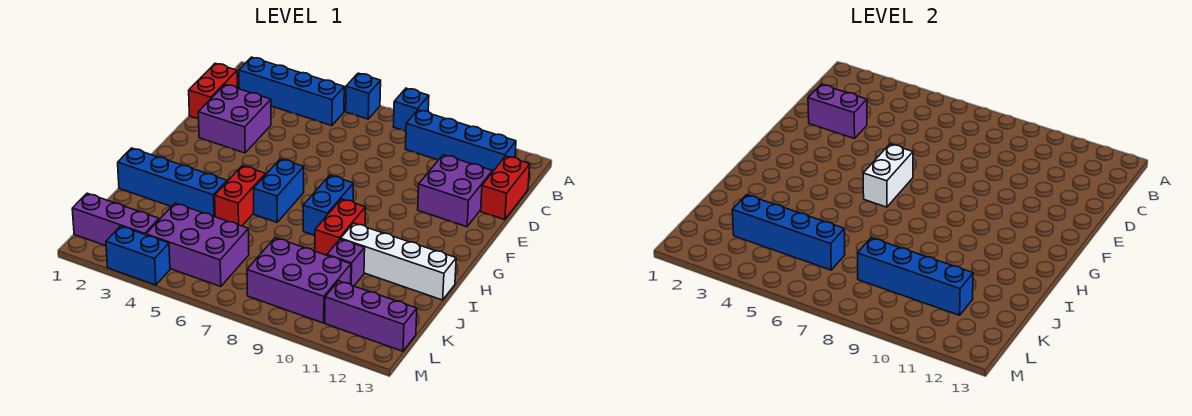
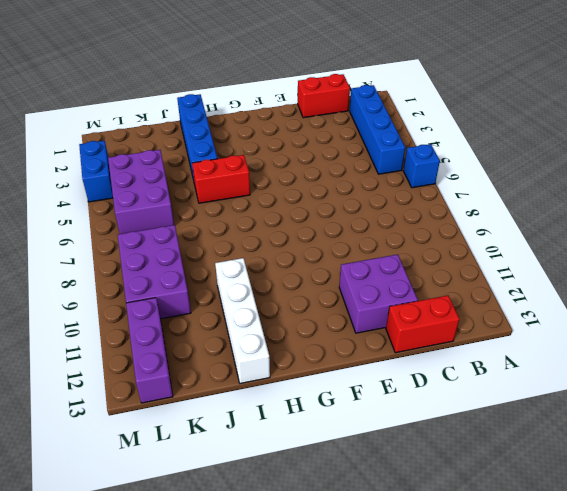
none -> blue 1x1 brick [393,88,429,131]
none -> blue 1x4 brick [405,110,516,172]
none -> purple 2x2 brick [198,85,271,153]

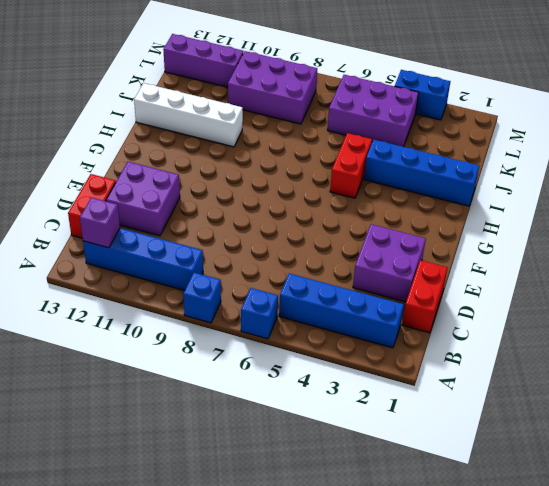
purple 1x1 brick [80,197,120,248] -> purple 1x1 brick moved to [327,239,365,286]
none -> blue 1x2 brick [253,159,304,222]
none -> blue 1x2 brick [303,175,353,235]
none -> red 1x2 brick [315,199,366,255]

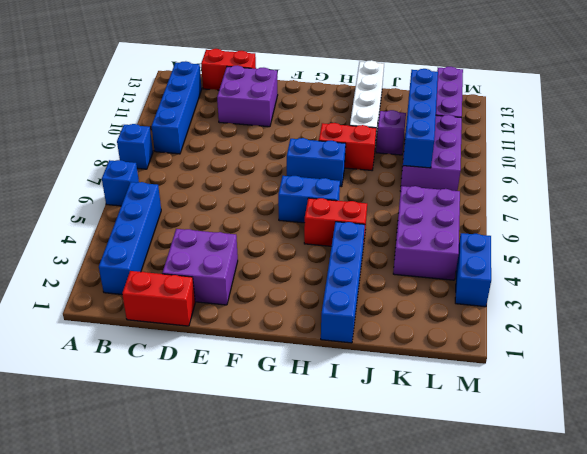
none -> purple 1x3 brick [72,193,159,246]
none -> purple 1x2 brick [808,84,867,139]
none -> white 1x2 brick [863,144,913,207]

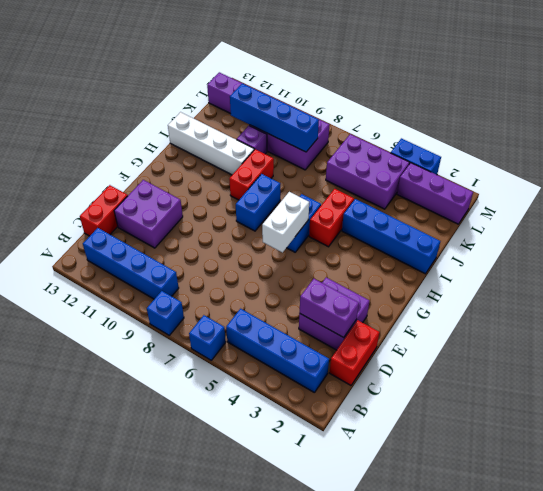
none -> blue 1x4 brick [732,195,845,270]

